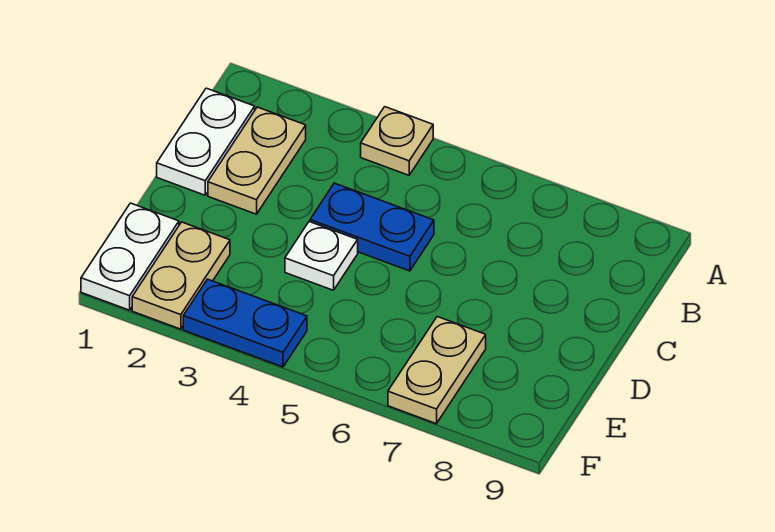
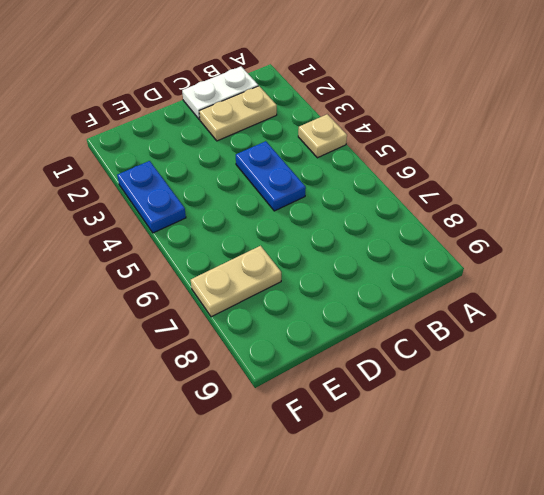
none -> white 1x1 plate [285,222,358,290]
none -> white 1x2 plate [81,203,179,310]

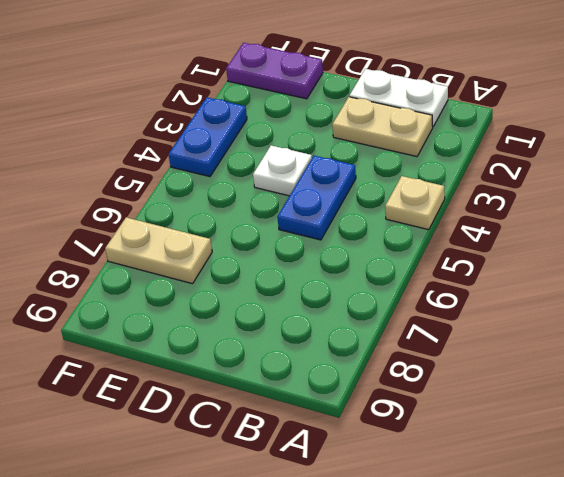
purple 1x2 plate [226,43,323,99] -> white 1x2 plate [81,203,179,310]
none -> tan 1x2 plate [132,222,230,329]

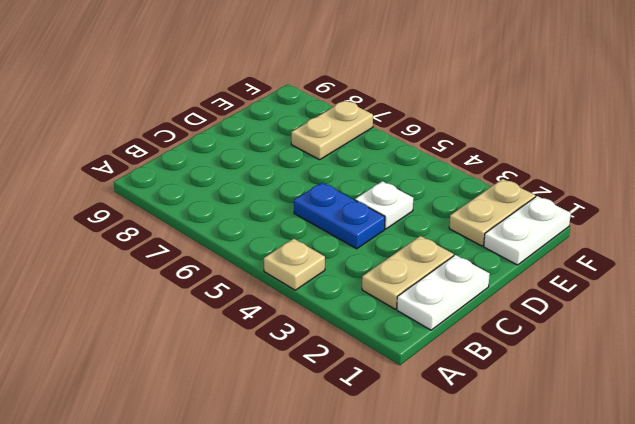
none -> blue 1x2 plate [183,279,307,367]

